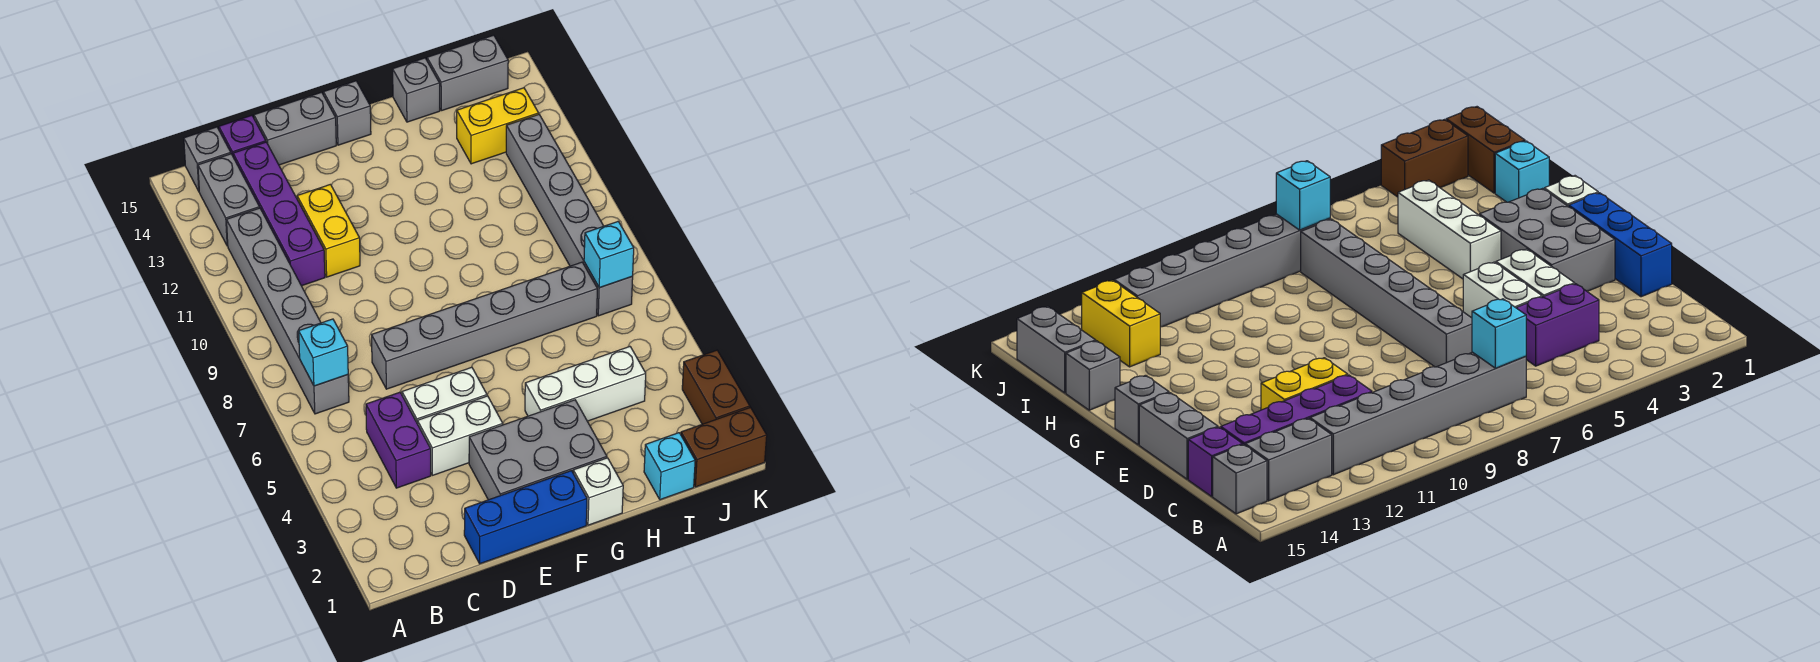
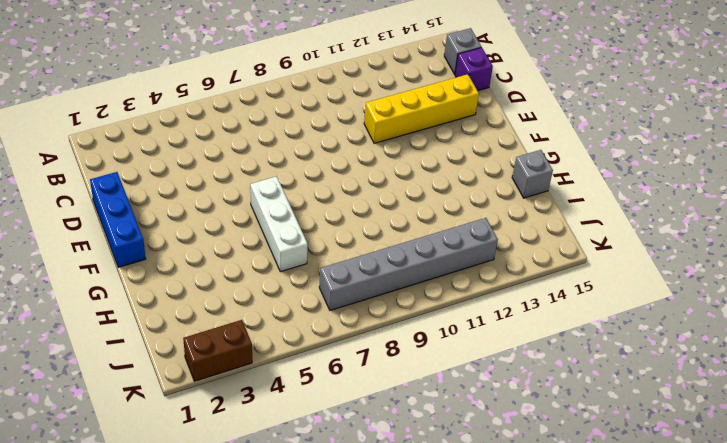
yellow 1x4 brick [364,74,479,143] -> yellow 1x2 brick [297,184,360,277]
white 1x3 brick [250,176,308,272] -> white 1x3 brick moved to [525,347,646,421]
none -> grey 1x6 brick [227,208,349,414]
none -> grey 1x2 brick [198,154,259,246]
none -> purple 1x2 brick [366,392,431,488]

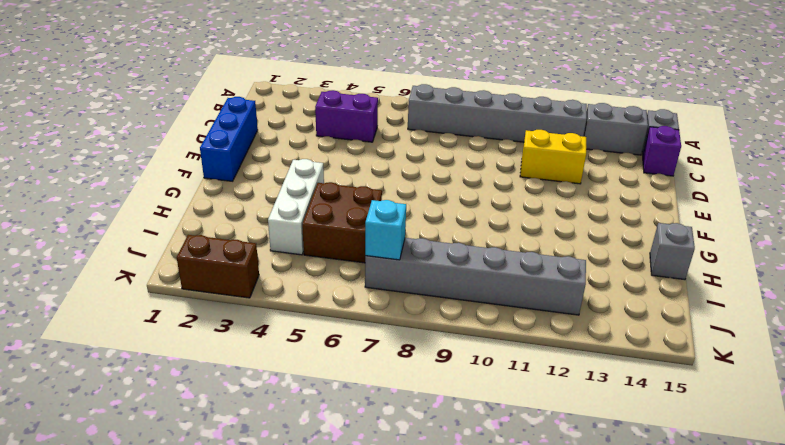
brown 2x2 brick [302,182,382,263] -> none
none -> purple 1x4 brick [233,142,325,286]
none -> white 1x2 brick [417,396,503,475]
none -> white 1x2 brick [402,367,487,424]

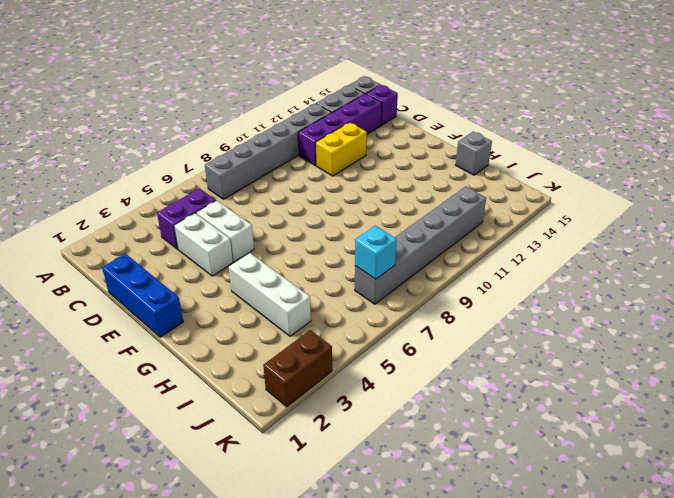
none -> grey 1x6 brick [372,262,597,389]
none -> grey 1x2 brick [254,92,336,165]
none -> grey 2x3 brick [469,400,607,500]

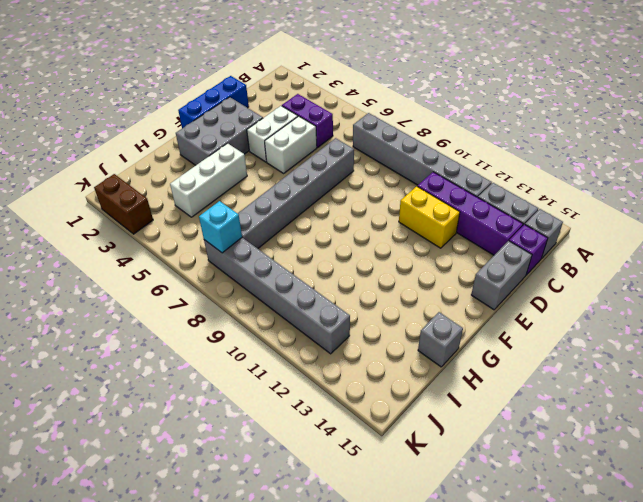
none -> grey 1x1 brick [323,81,371,145]
none -> white 1x1 brick [573,458,623,525]
none -> cyan 1x1 brick [644,433,695,500]

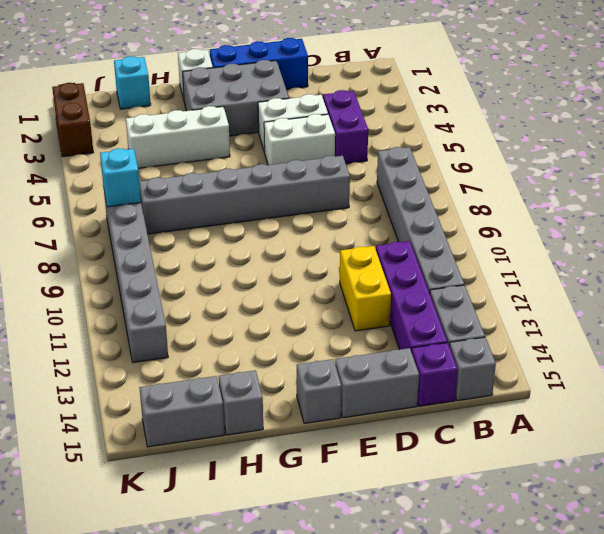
none -> yellow 1x2 brick [457,88,539,164]
none -> brown 1x2 brick [681,407,767,487]
none -> cyan 1x1 brick [299,319,348,386]

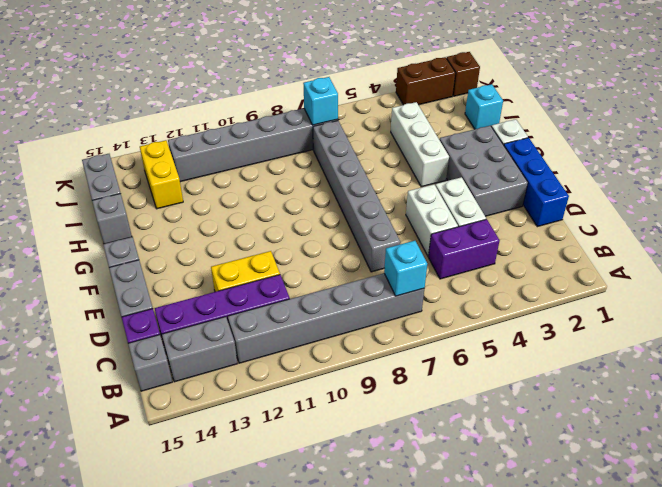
brown 1x1 brick [446,52,480,96] -> brown 1x2 brick [681,407,767,487]

